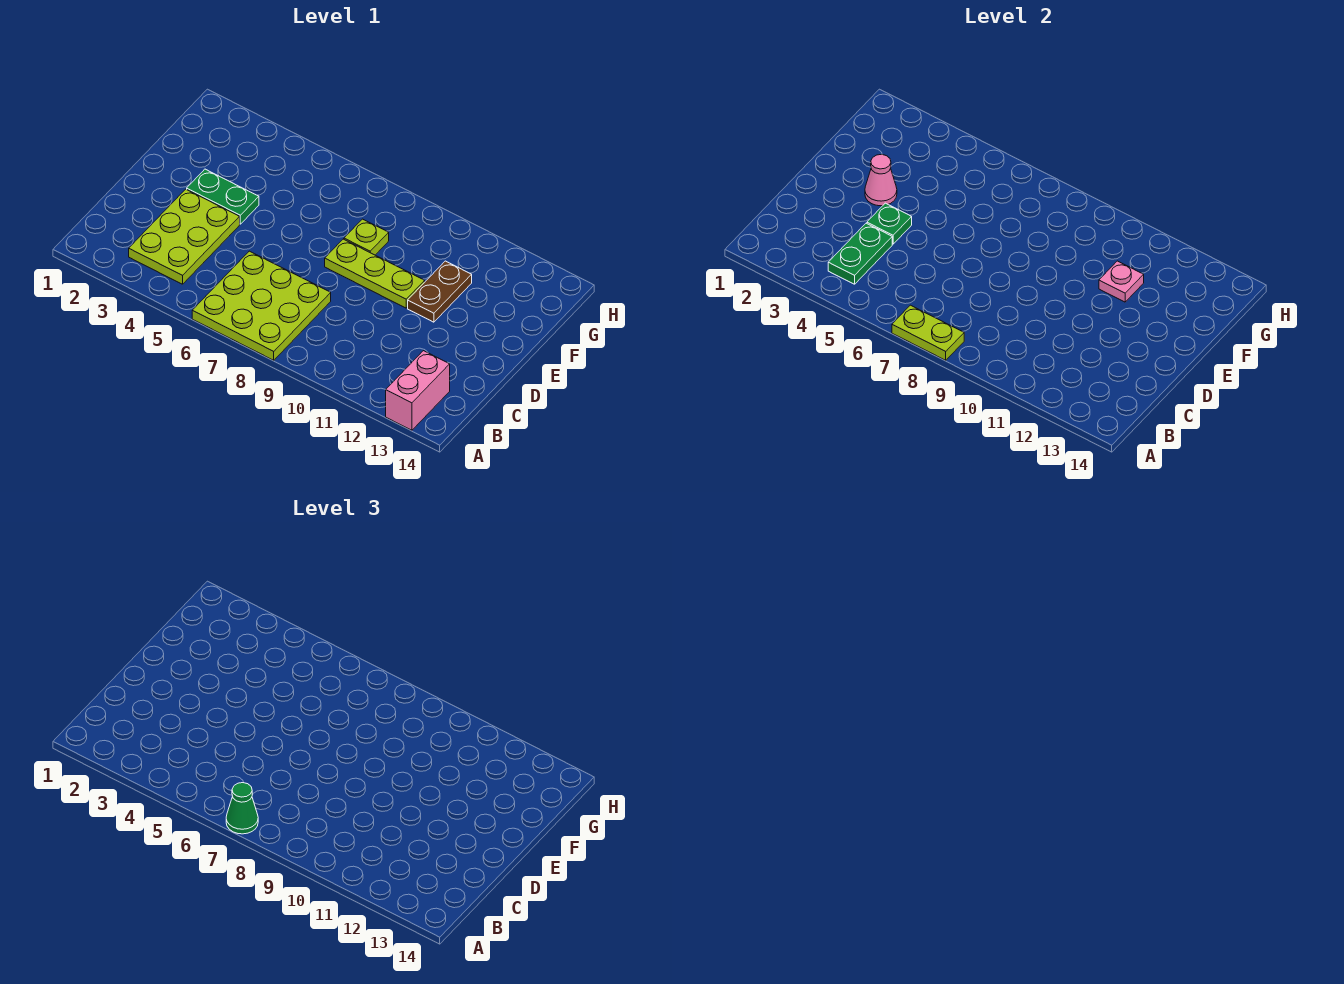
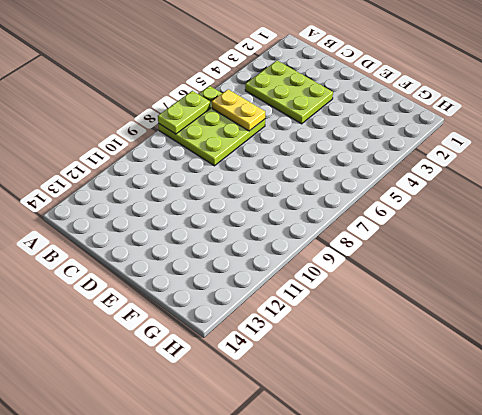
yellow 1x2 plate [212,89,265,131] -> none
none -> pink 1x2 brick [386,351,450,430]
none -> green 1x2 plate [187,169,259,224]
none -> lime 1x3 plate [325,239,425,308]

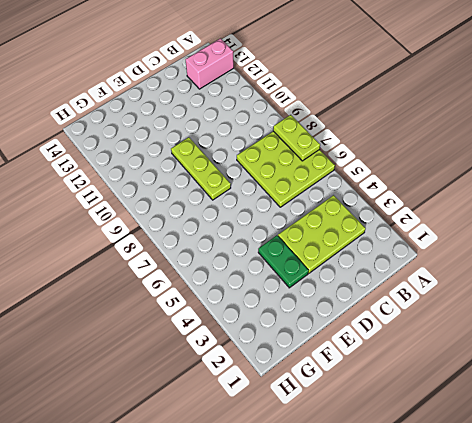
none -> brown 1x2 plate [408,261,472,322]
none -> lime 1x1 plate [344,219,389,255]
none -> green 1x2 plate [828,223,892,284]

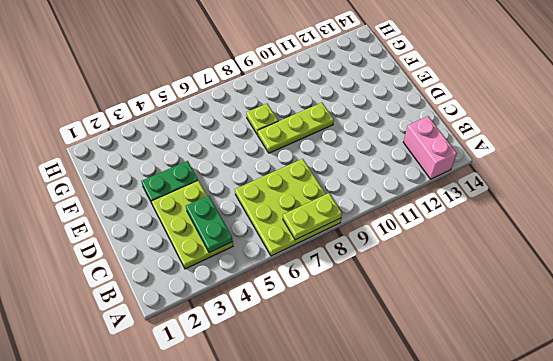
none -> brown 1x2 plate [408,261,472,322]
none -> green 1x1 plate [867,203,912,244]
none -> pink 1x1 cone [865,154,897,206]

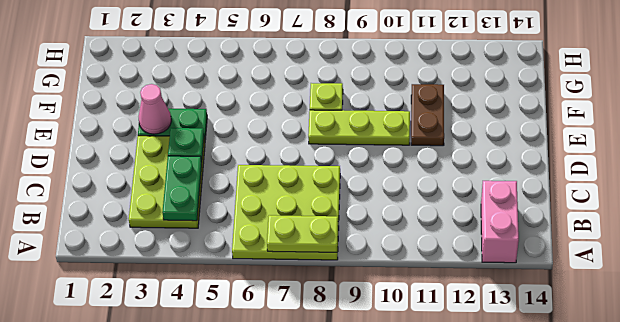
none -> pink 1x1 plate [1099,261,1144,302]
none -> green 1x1 cone [226,783,258,834]

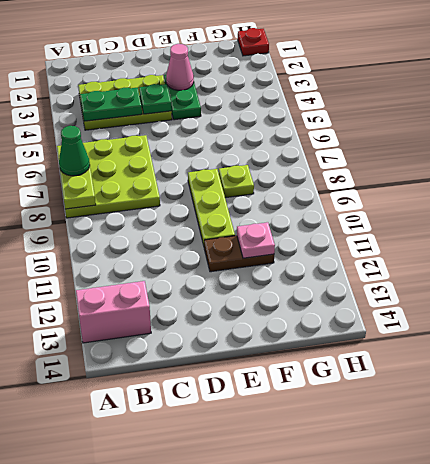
red 1x1 plate [238,28,269,56] -> none

